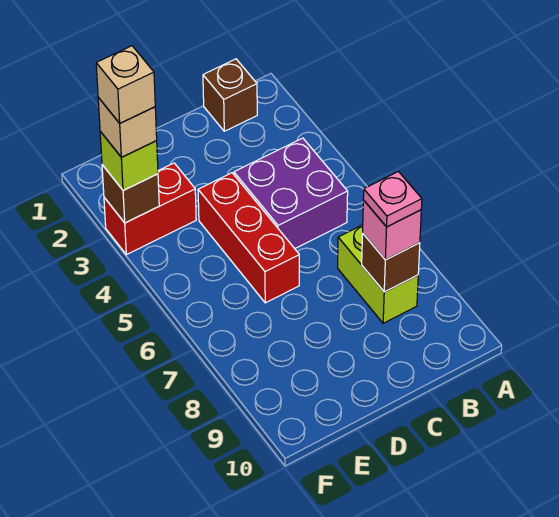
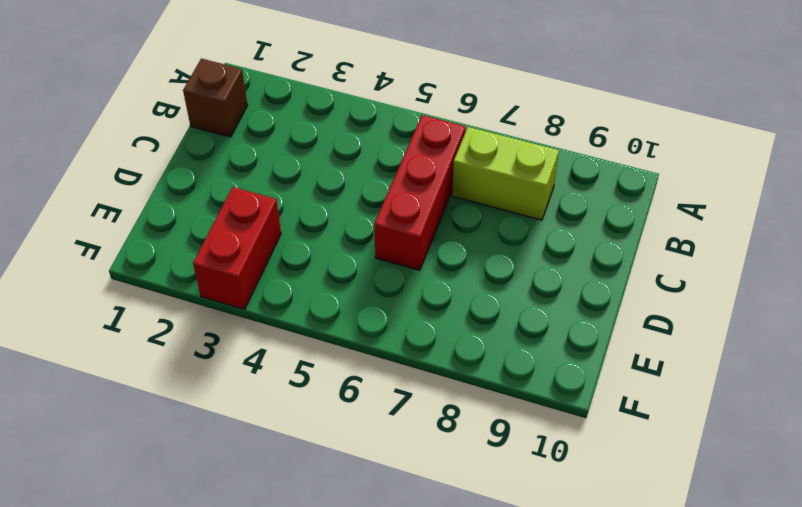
red 1x3 brick [374,115,465,270] -> red 1x3 brick turned to [198,173,299,303]
none -> purple 2x2 brick [234,138,348,249]
none -> brown 1x1 brick [362,234,420,292]
none -> brown 1x1 brick [102,165,159,223]

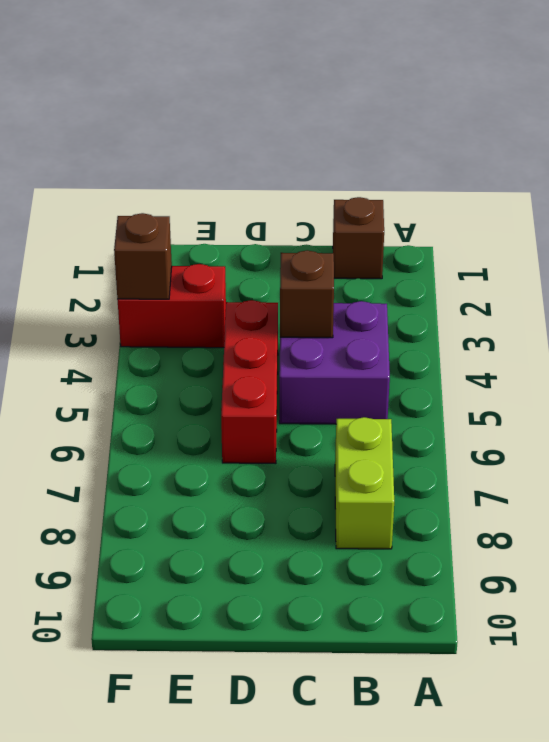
brown 1x1 brick [280,250,334,338] -> brown 1x1 brick moved to [362,234,420,292]
none -> pink 1x1 brick [363,200,421,260]
none -> lime 1x1 brick [100,132,158,191]
none -> pink 1x1 plate [363,172,422,227]

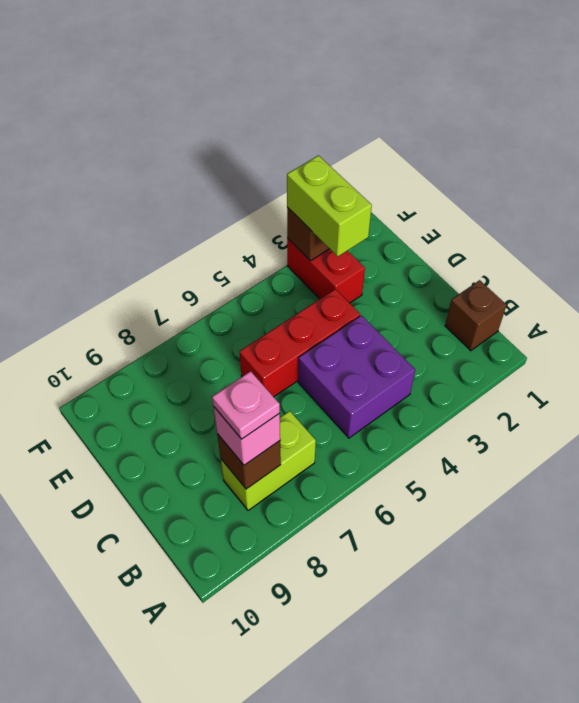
lime 1x2 brick [287,156,372,256] -> lime 1x1 brick [100,132,158,191]
none -> tan 1x1 brick [98,98,157,157]
none -> tan 1x1 brick [96,46,155,123]

